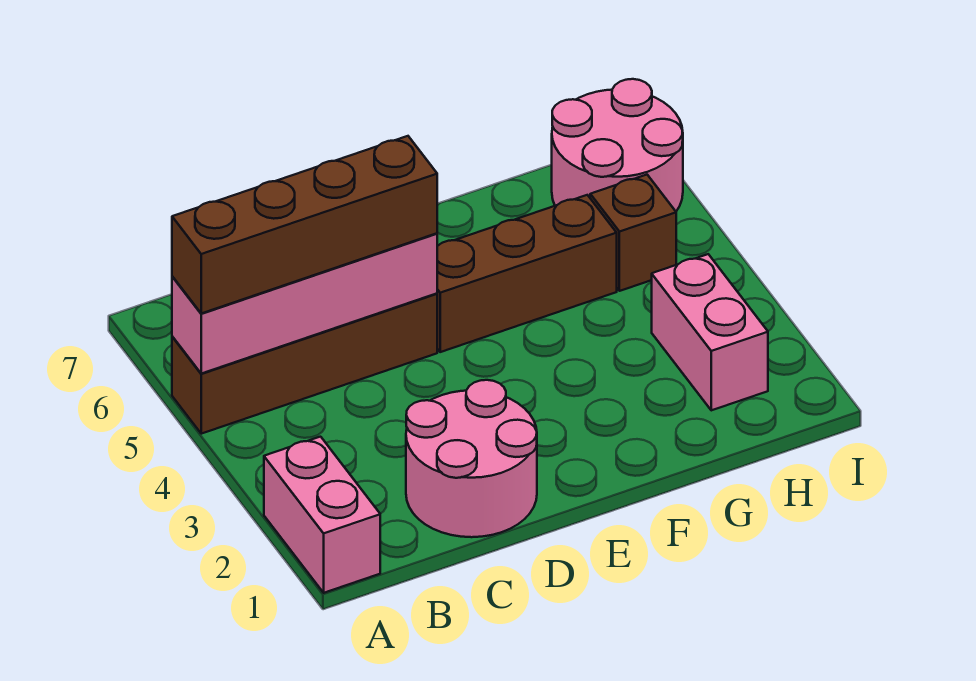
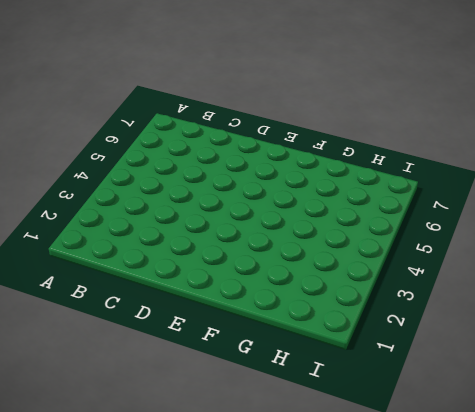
none -> pink 1x2 brick [264,437,380,593]
none -> brown 1x4 brick [172,293,437,434]

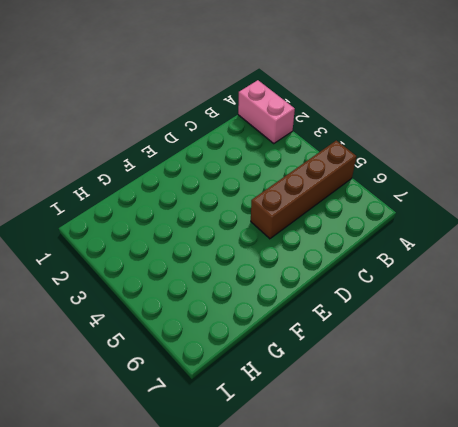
none -> pink 2x2 round brick [406,380,537,537]
none -> brown 1x3 brick [437,195,617,352]

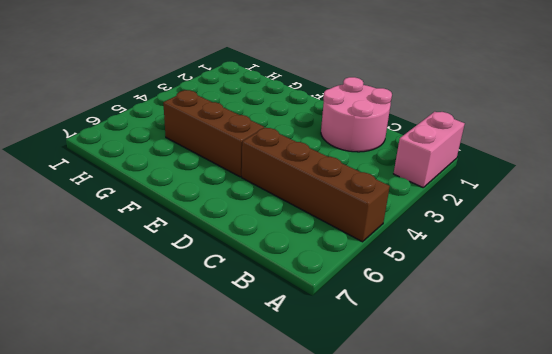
none -> pink 1x2 brick [652,254,768,410]
none -> brown 1x1 brick [590,175,676,291]

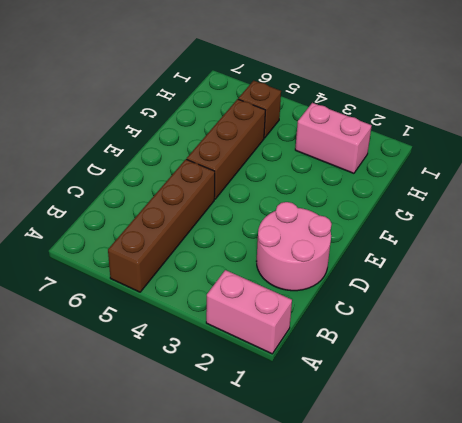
none -> pink 2x2 round brick [552,79,683,211]
none -> pink 1x4 brick [172,233,437,374]

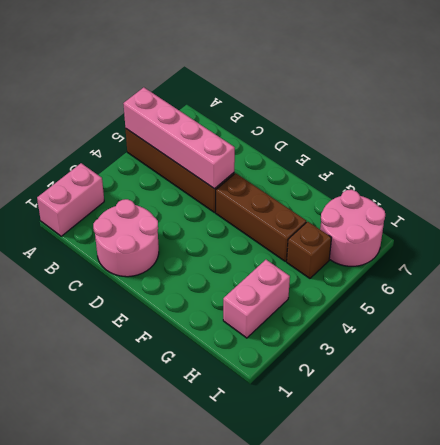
none -> brown 1x4 brick [172,136,437,313]

